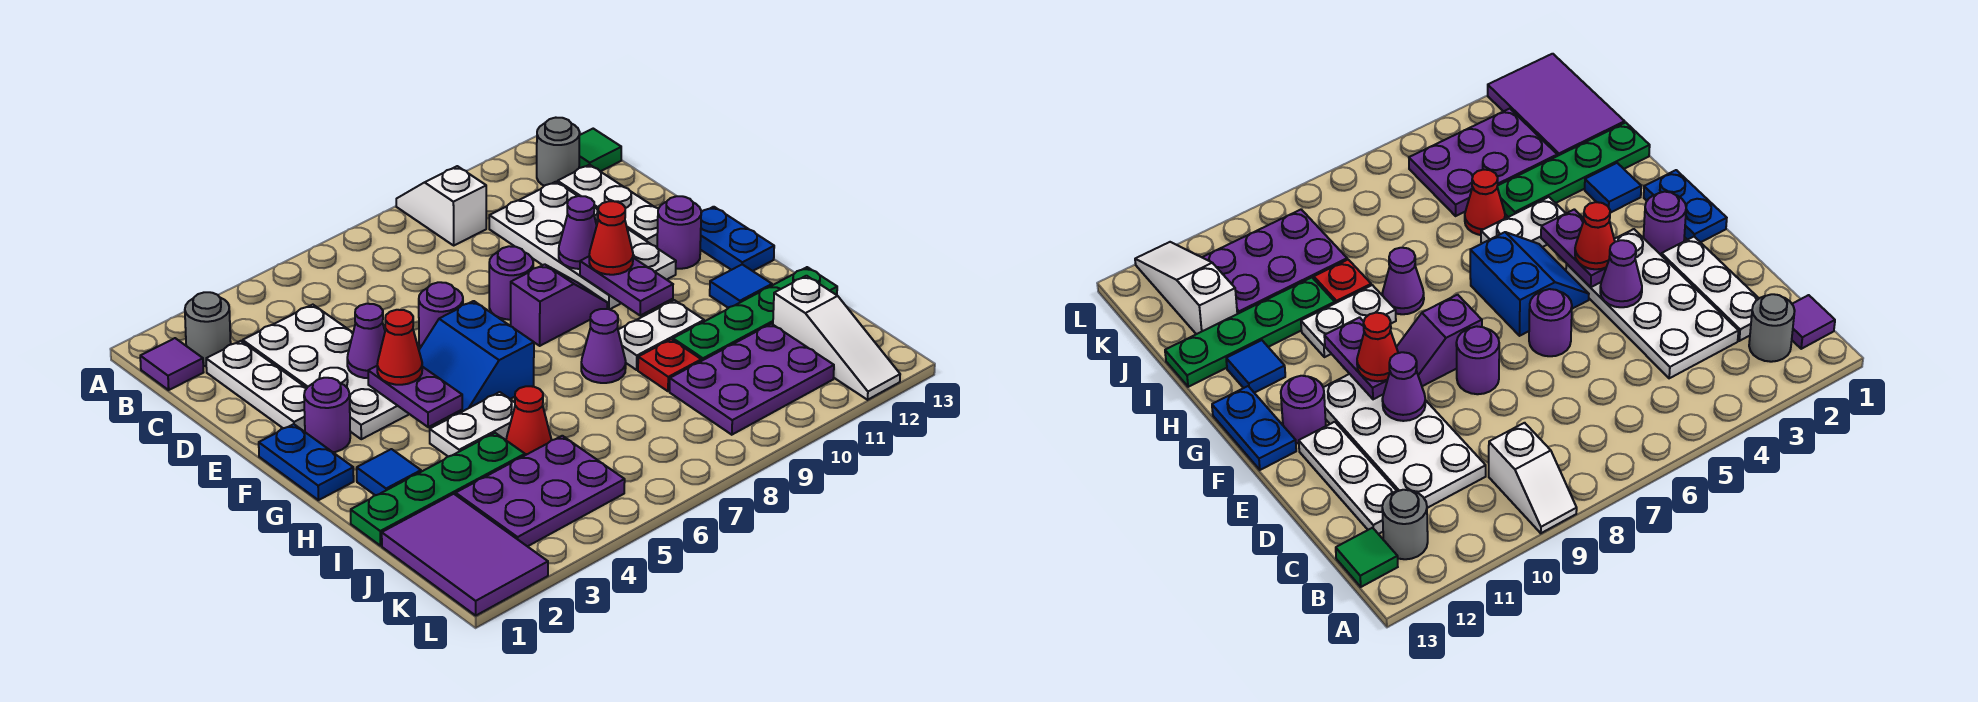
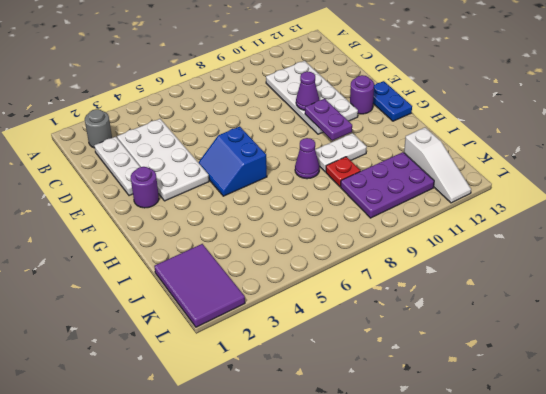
none -> white 1x2 slope [396,166,486,245]
none -> purple 1x1 tile [140,338,204,390]
none -> grey 1x1 round brick [537,118,580,186]
none -> green 1x1 tile [579,129,621,171]

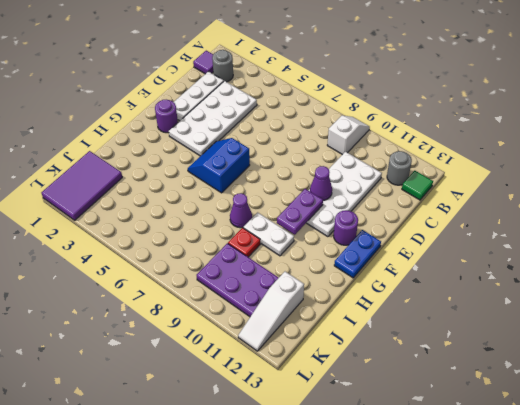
none -> white 1x3 plate [558,165,658,247]
none -> purple 1x1 round brick [419,282,463,348]
none -> purple 1x1 round brick [489,246,533,320]
none -> blue 1x2 plate [259,424,354,500]

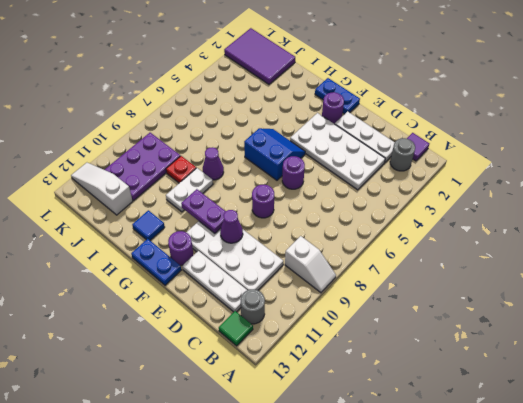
none -> purple 1x2 slope [511,264,607,346]
none -> blue 1x1 tile [357,449,421,495]
none -> white 1x2 plate [430,392,515,457]
none -> green 1x4 plate [351,433,525,546]

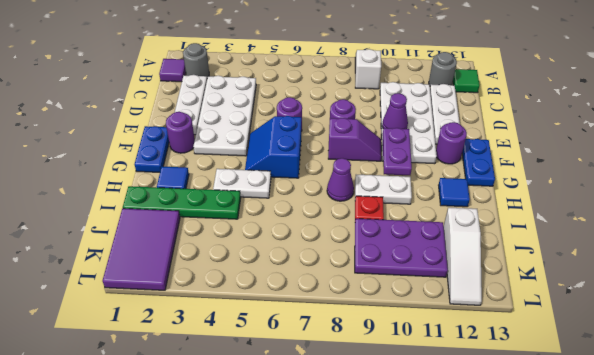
none -> red 1x1 cone [506,386,551,455]
none -> green 1x4 plate [673,267,837,361]
none -> purple 2x3 plate [456,436,625,547]
none -> purple 1x1 cone [347,304,385,378]

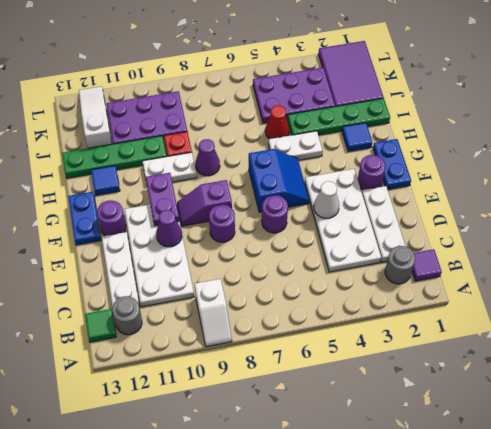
white 1x1 cone [314,181,339,218] -> purple 1x1 cone [347,304,385,378]
none -> purple 1x2 plate [368,366,462,427]
none -> red 1x1 cone [377,310,422,385]
none -> red 1x1 cone [589,201,633,275]

